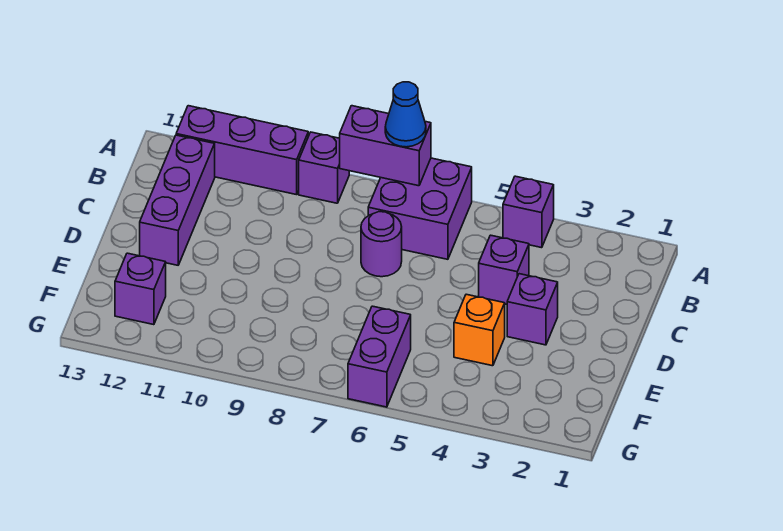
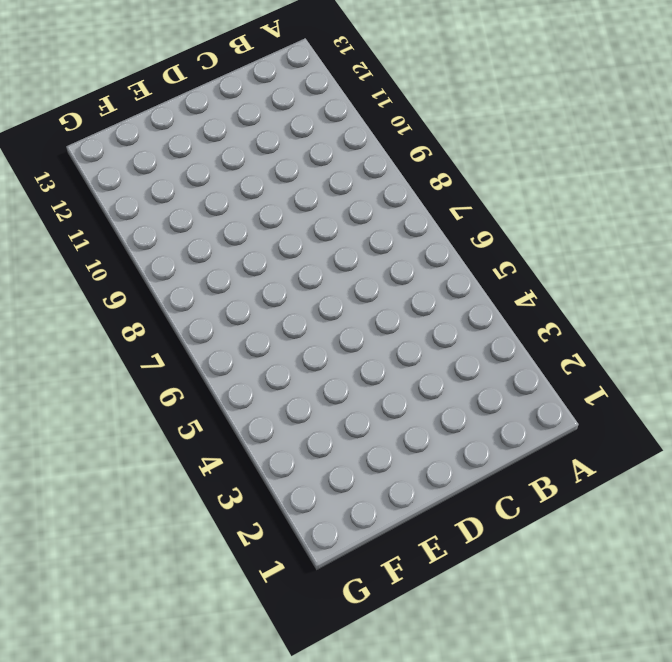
none -> purple 1x1 brick [503,176,554,248]
none -> purple 2x2 brick [368,158,472,259]
none -> purple 1x1 brick [299,132,349,203]

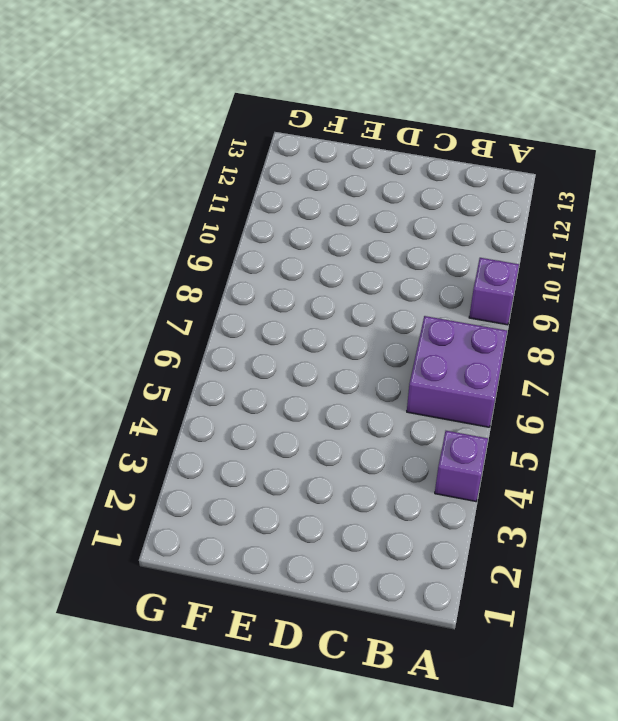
none -> purple 1x3 brick [176,106,308,195]
none -> purple 1x3 brick [140,135,215,265]
none -> purple 1x1 brick [479,235,529,304]

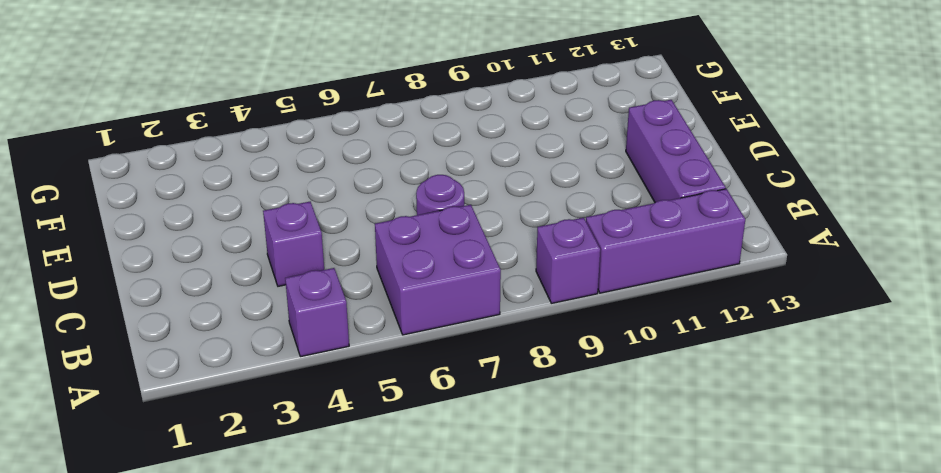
none -> purple 1x1 brick [507,274,558,345]
none -> orange 1x1 brick [454,294,505,366]
none -> purple 1x2 brick [348,306,411,407]

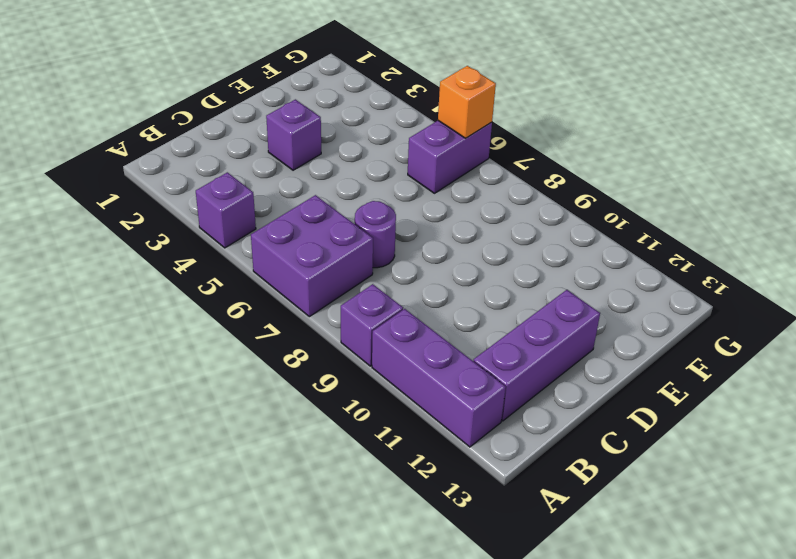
orange 1x1 brick [438,66,496,138] -> orange 1x1 brick moved to [454,294,505,366]
none -> purple 1x1 brick [479,235,529,304]
none -> purple 1x1 brick [115,253,166,325]
none -> purple 1x2 brick [340,106,431,186]

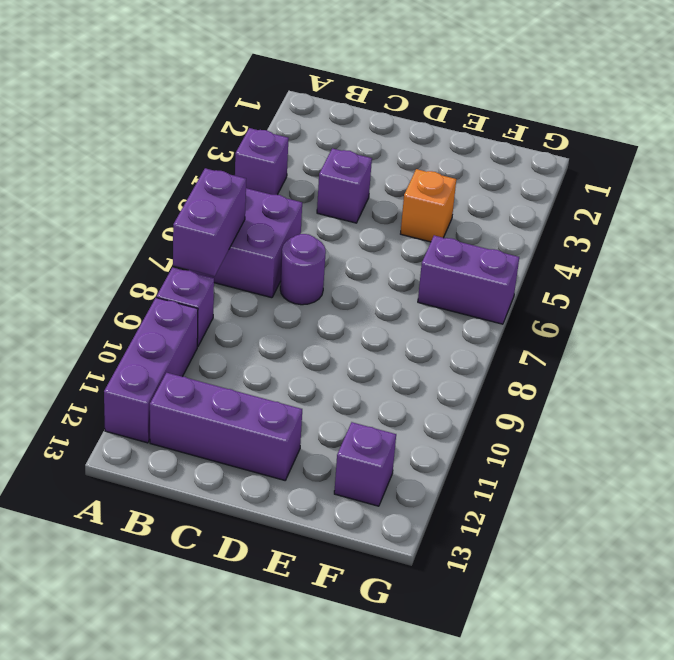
none -> purple 1x1 brick [507,274,558,345]
none -> blue 1x1 cone [385,82,426,147]

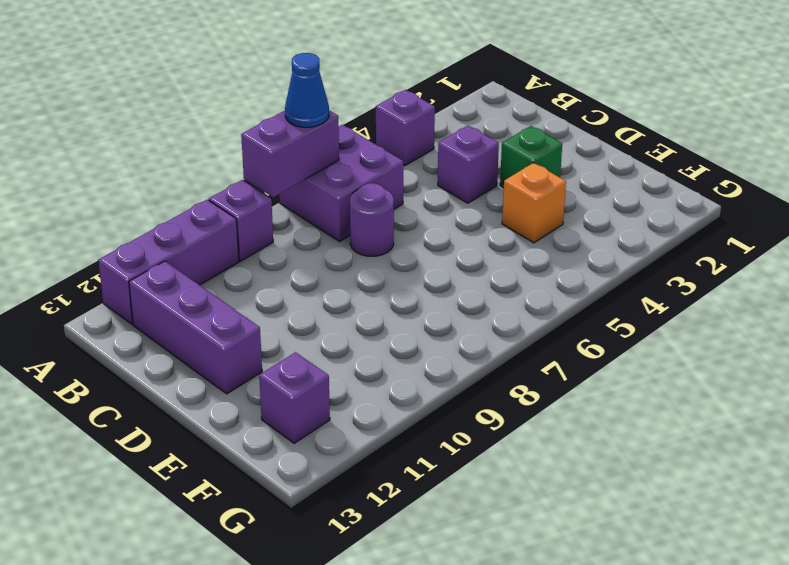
green 1x1 brick [500,126,562,188] -> purple 1x1 brick [507,274,558,345]
none -> purple 1x2 brick [348,306,411,407]

